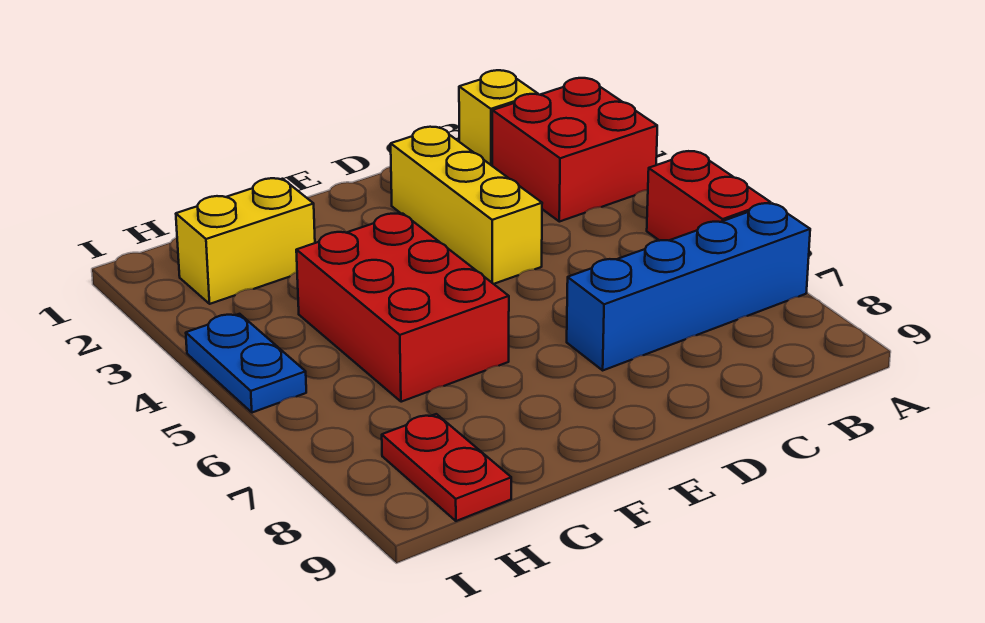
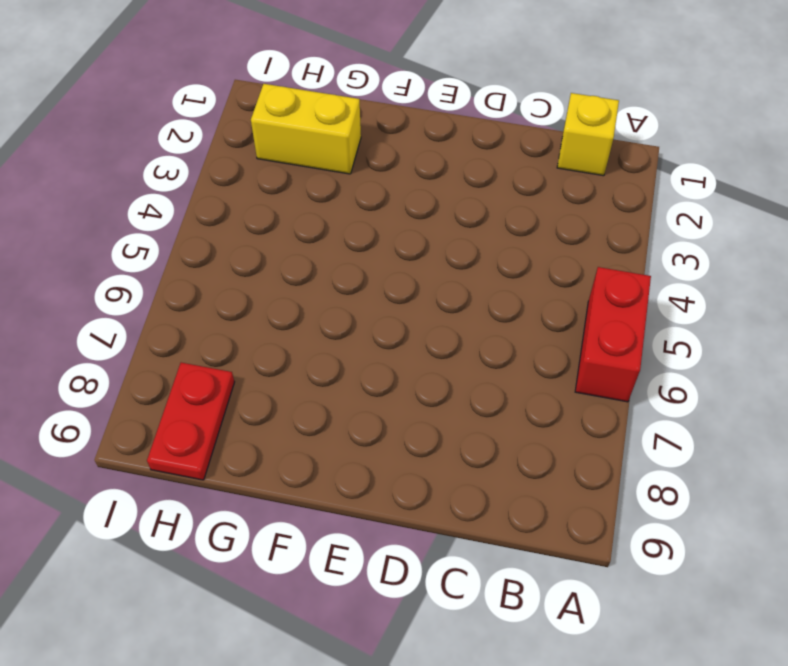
none -> red 2x2 brick [492,78,657,222]
none -> blue 1x4 brick [567,203,810,370]

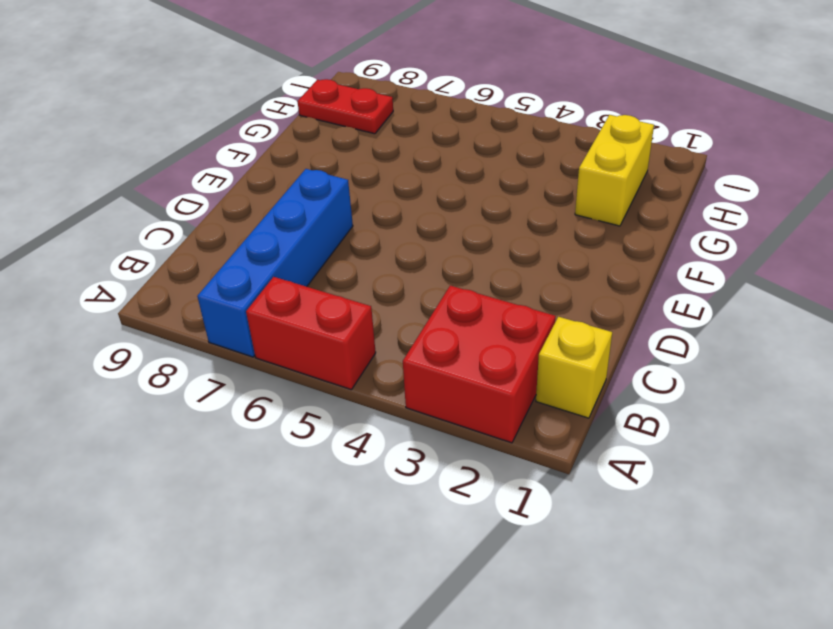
none -> yellow 1x3 brick [391,127,542,284]
none -> red 2x3 brick [296,214,509,402]

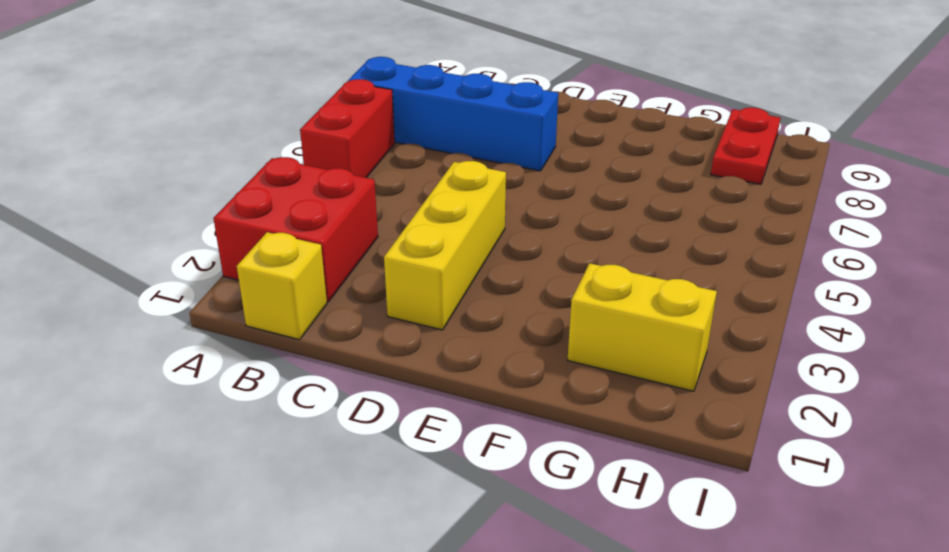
none -> red 2x3 brick [296,214,509,402]
none -> blue 1x2 plate [186,314,306,413]

